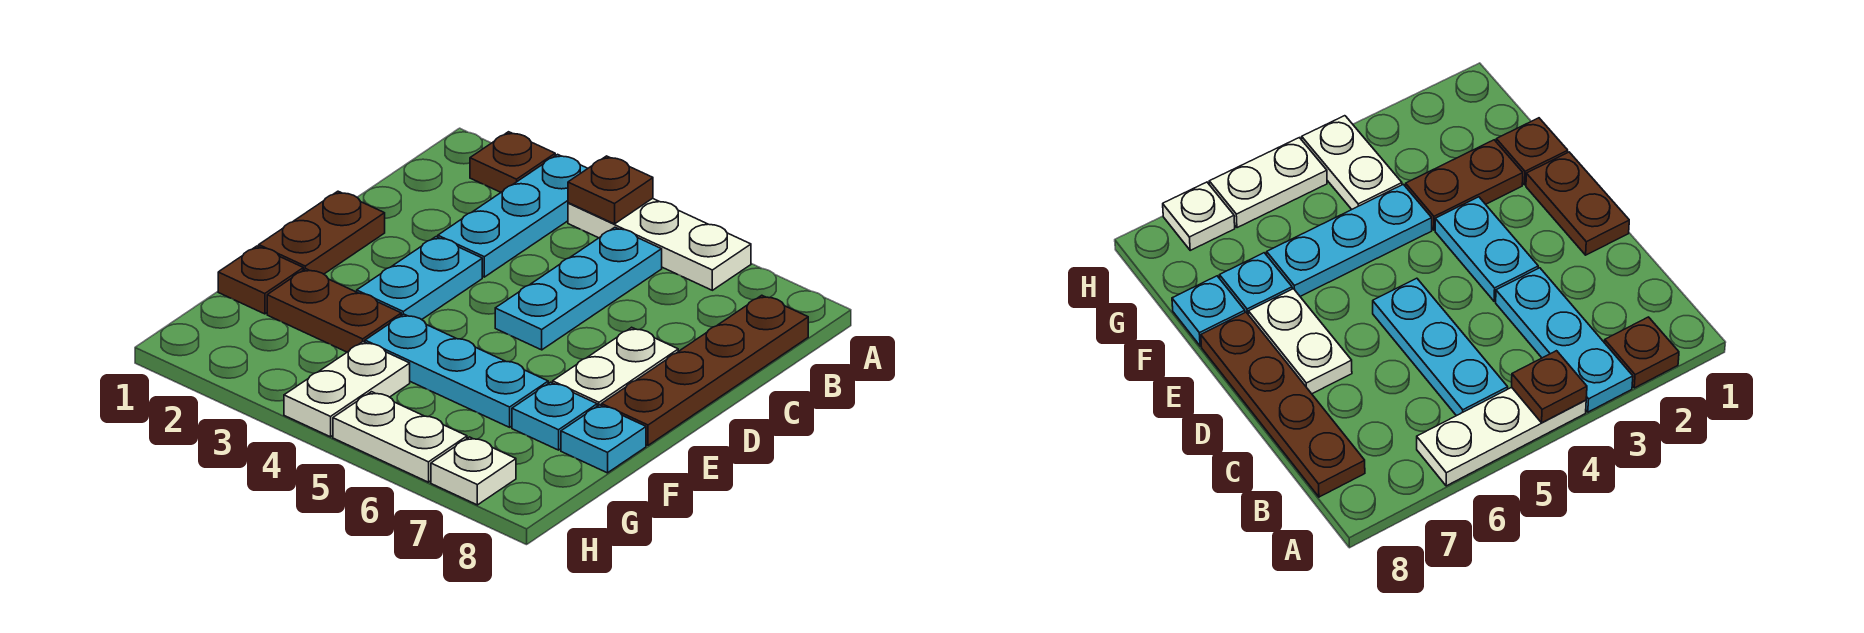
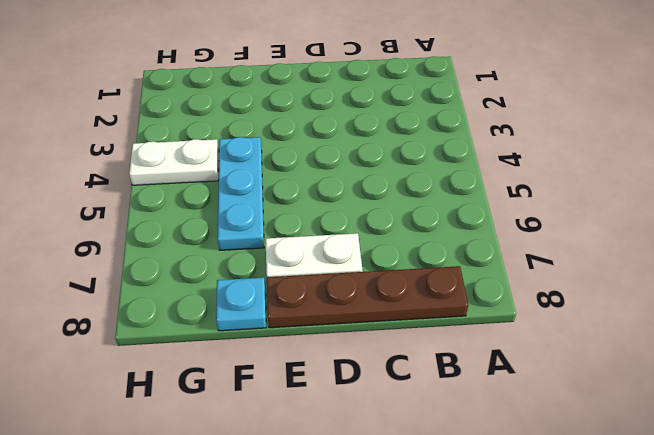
none -> brown 1x1 plate [470,132,555,192]
none -> cyan 1x3 plate [438,154,588,277]
none -> white 1x3 plate [568,198,751,290]

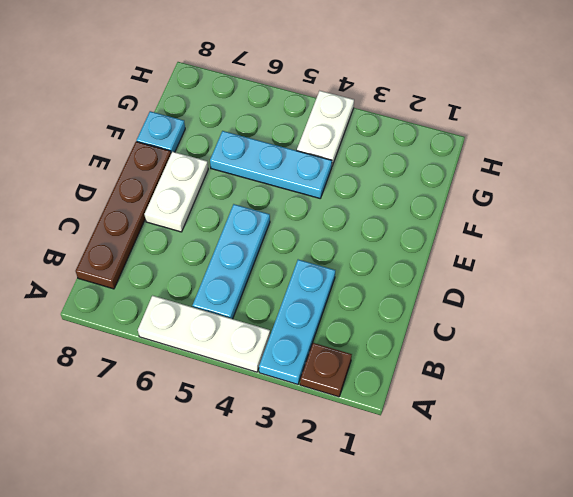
none -> brown 1x2 plate [259,191,385,274]
none -> cyan 1x2 plate [357,237,482,320]
none -> brown 1x1 plate [218,246,303,314]

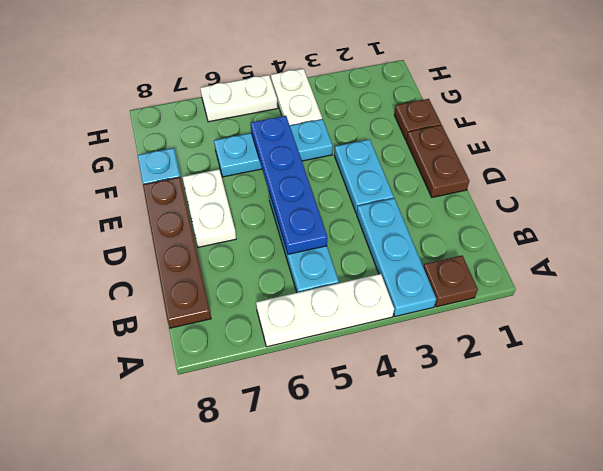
blue 1x4 plate [251,116,327,254] -> none
none -> brown 1x2 plate [267,269,401,352]
none -> cyan 1x1 plate [512,382,597,450]
none -> white 1x1 plate [431,437,516,505]

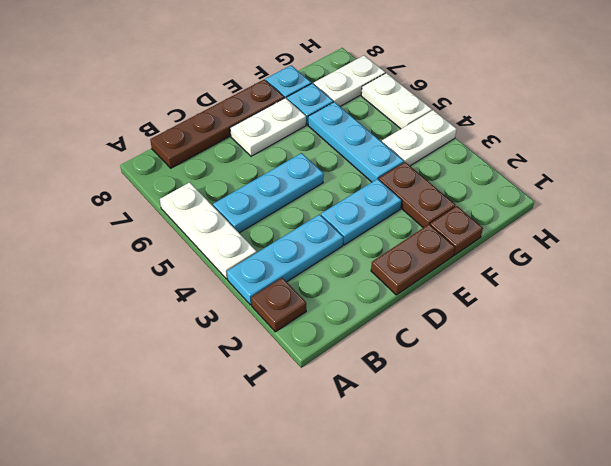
white 1x2 plate [314,55,385,106] -> white 1x1 plate [431,437,516,505]
none -> brown 1x1 plate [568,156,653,224]

